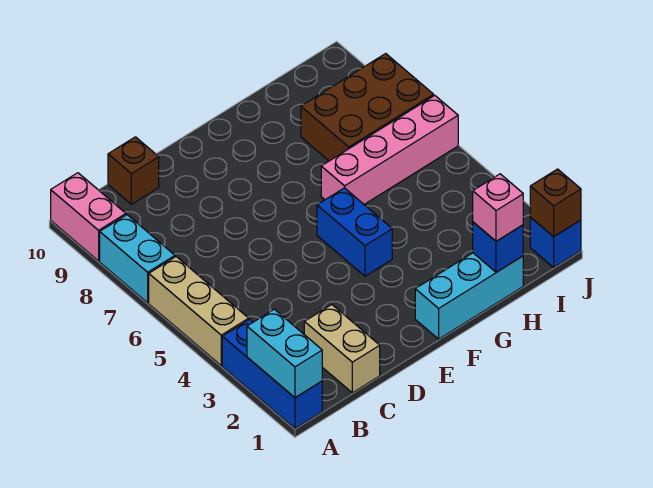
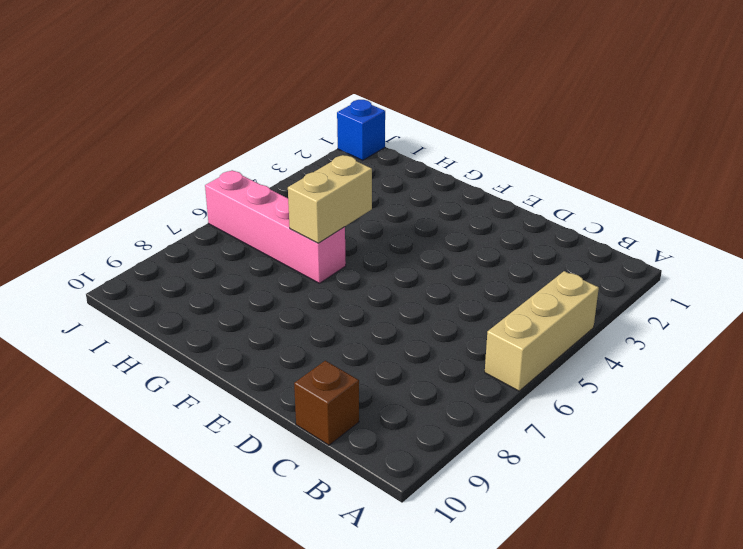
tan 1x2 brick [288,155,372,243] -> tan 1x2 brick moved to [304,305,380,393]
none -> blue 1x3 brick [222,319,322,428]
none -> cyan 1x2 brick [100,215,175,303]
none -> pink 1x2 brick [51,173,126,261]

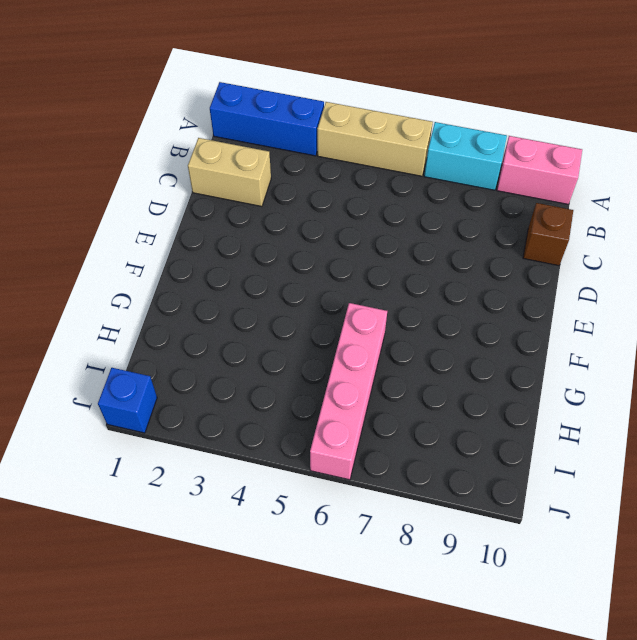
none -> cyan 1x3 brick [415,253,523,339]
none -> blue 1x2 brick [317,188,392,276]
none -> brown 2x3 brick [301,54,434,161]

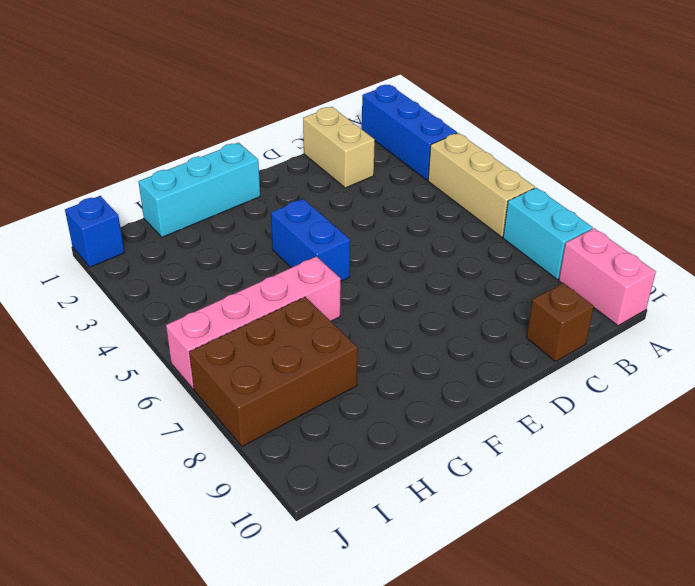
none -> cyan 1x2 brick [247,309,322,398]
none -> blue 1x1 brick [473,222,523,272]
none -> brown 1x1 brick [530,169,581,237]

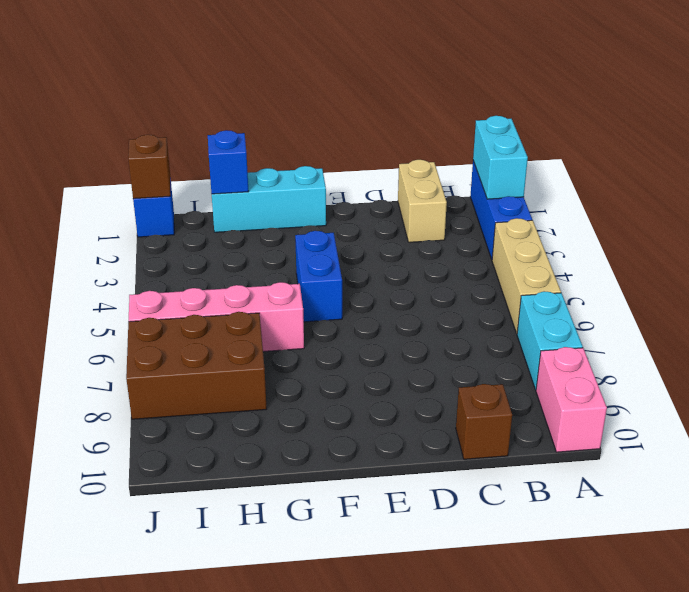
none -> pink 1x1 brick [473,174,523,241]

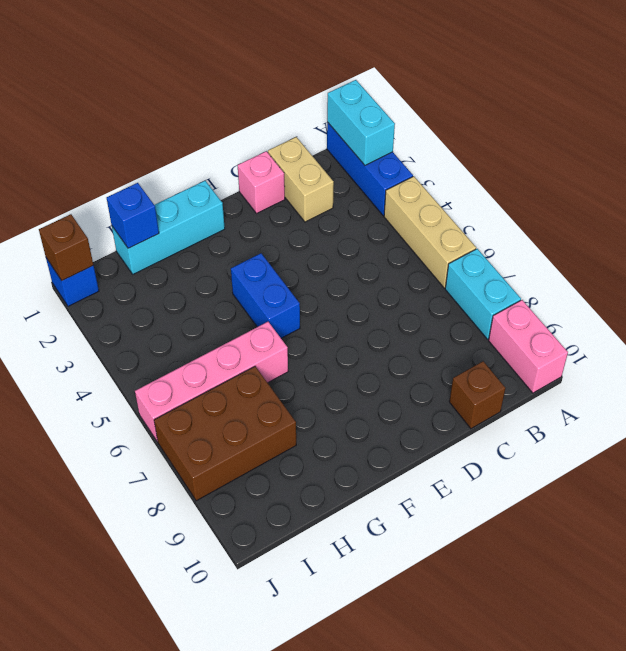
pink 1x1 brick [238,151,285,214] -> pink 1x1 brick moved to [473,174,523,241]

